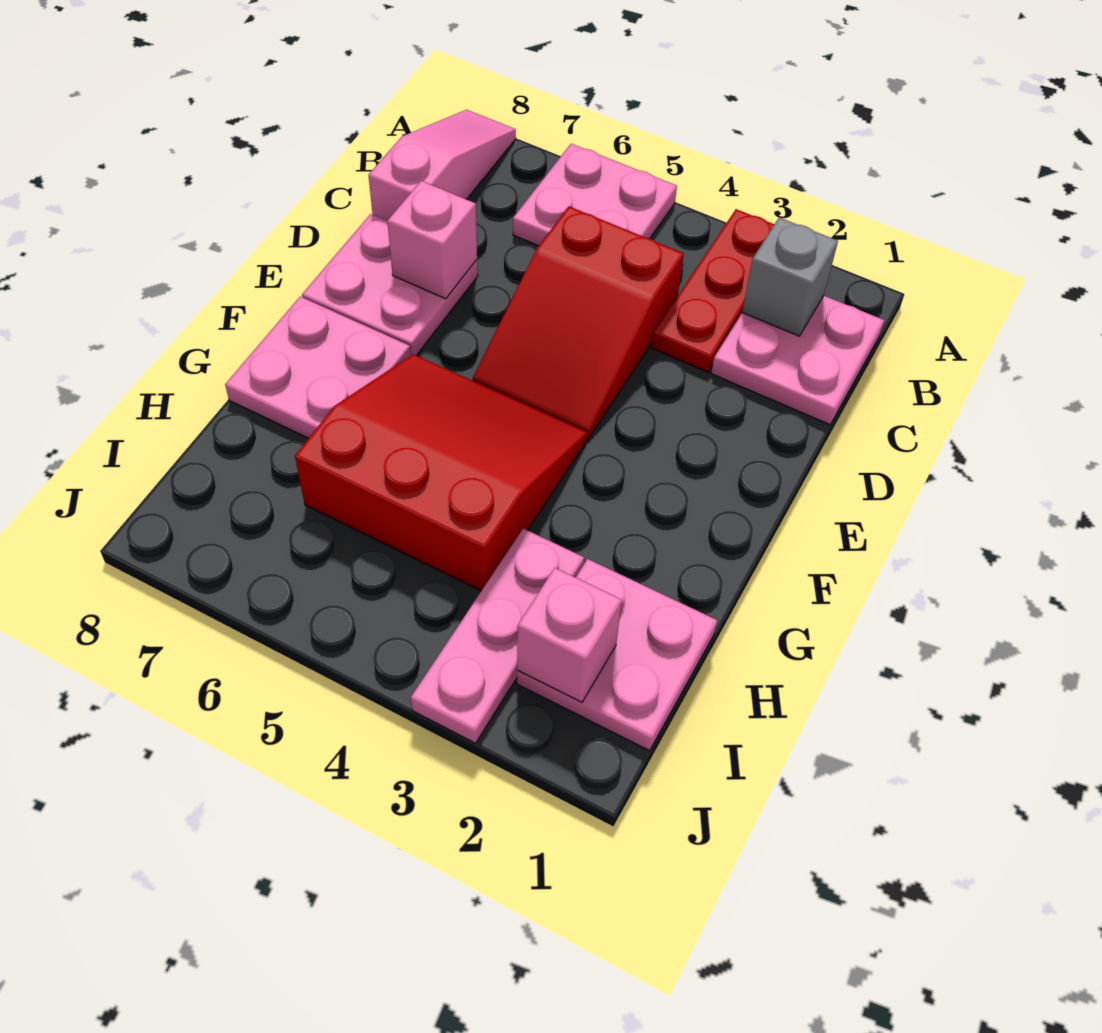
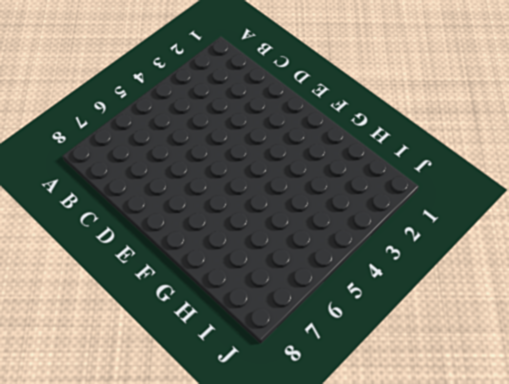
none -> red 1x3 plate [652,209,774,372]
none -> pink 2x2 plate [513,144,677,246]
none -> pink 1x3 slope [368,110,516,221]

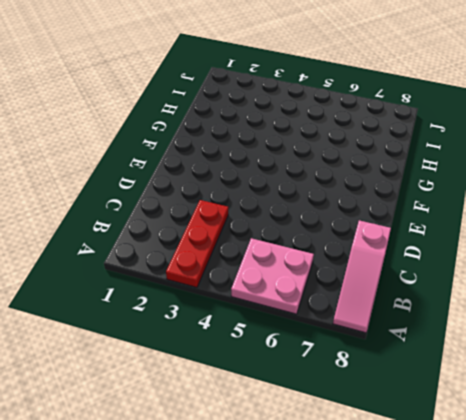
none -> pink 2x2 plate [711,296,884,425]
none -> red 2x3 slope [473,206,684,439]
none -> pink 2x2 plate [302,214,478,355]

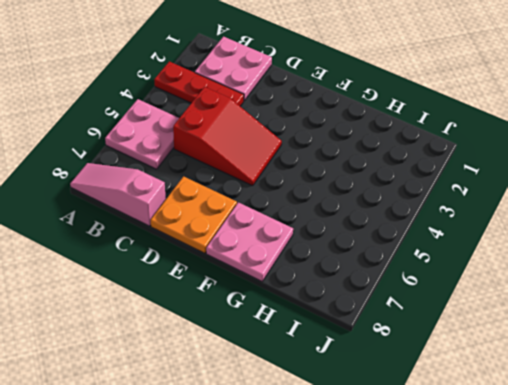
orange 2x2 plate [151,177,237,253] -> pink 2x2 plate [302,214,478,355]
none -> red 3x3 slope [295,354,587,591]
none -> pink 2x2 plate [517,559,717,751]
none -> pink 1x3 plate [411,529,584,743]

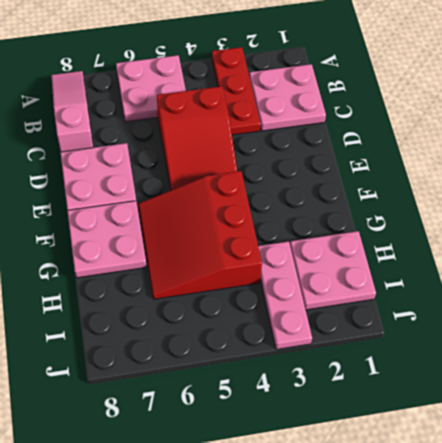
red 3x3 slope [138,171,262,299] -> red 3x3 slope turned to [295,354,587,591]
none -> grey 1x1 brick [742,218,838,336]
none -> pink 1x1 brick [387,181,477,299]
none -> pink 1x1 brick [517,568,622,702]

